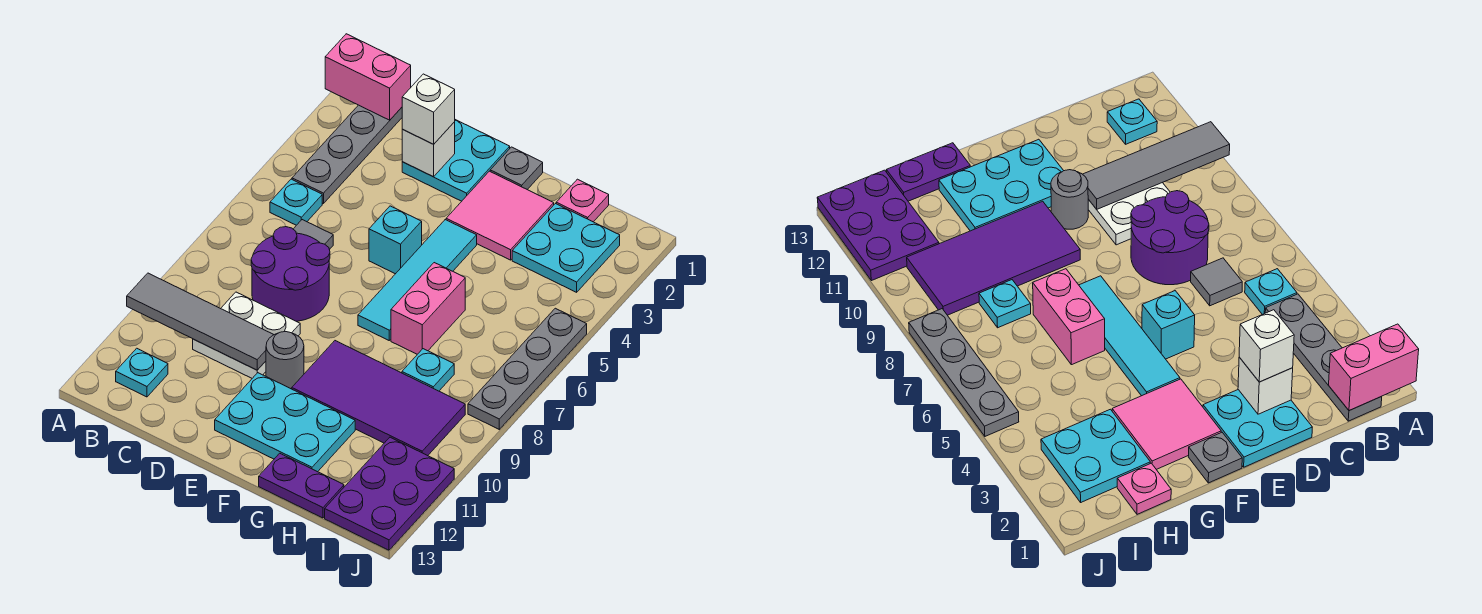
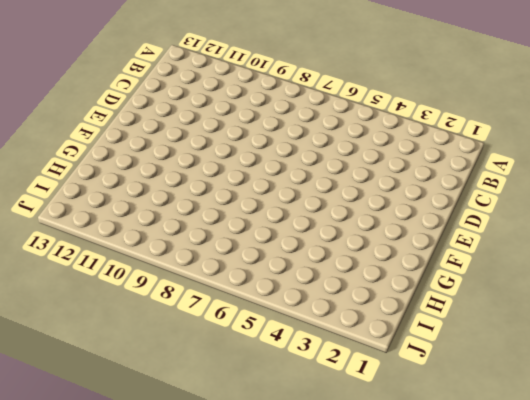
none -> grey 1x4 plate [292,105,402,204]
none -> cyan 1x1 plate [270,179,322,225]
none -> cyan 1x1 plate [116,348,168,397]

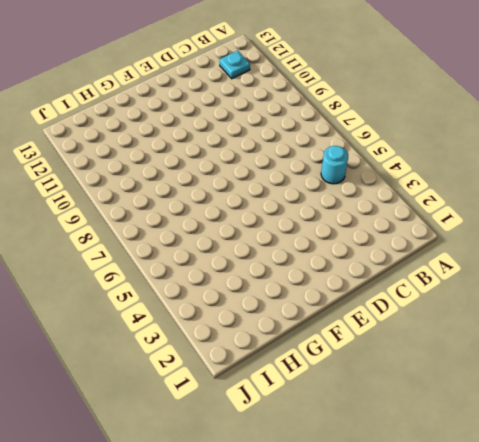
cyan 1x1 round brick [321,146,348,184] -> cyan 1x1 plate [270,179,322,225]
none -> grey 1x4 plate [292,105,402,204]
none -> grey 1x1 tile [293,220,333,250]
none -> purple 2x2 round brick [251,227,330,321]

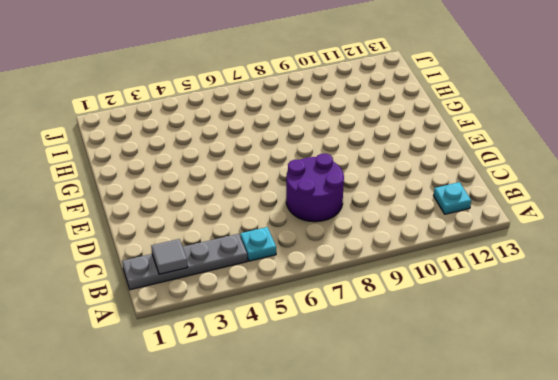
grey 1x1 tile [151,239,188,274] -> grey 1x1 tile moved to [293,220,333,250]
none -> white 2x2 plate [193,292,300,378]
none -> cyan 2x2 plate [402,120,510,201]
none -> cyan 1x1 brick [369,206,422,274]

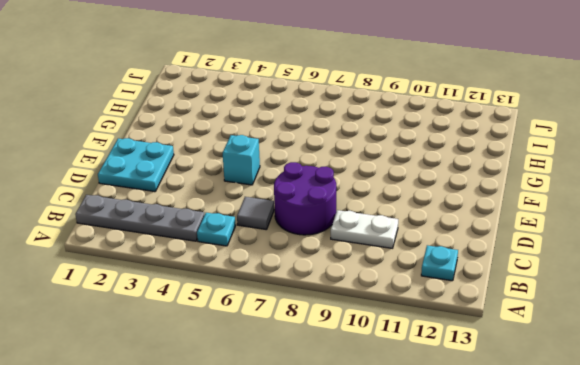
white 1x2 plate [331,210,398,248] -> white 2x2 plate [193,292,300,378]
none -> grey 1x1 round brick [266,332,304,389]
none -> cyan 2x3 plate [215,373,355,472]
none -> grey 1x1 plate [490,147,543,190]

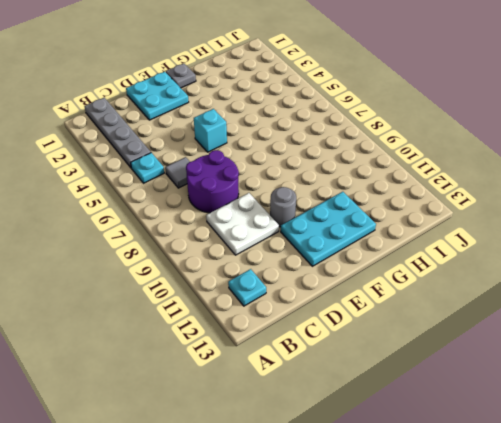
none -> pink 2x2 tile [446,171,554,260]
none -> cyan 1x4 tile [358,220,477,340]
none -> purple 2x4 tile [292,341,465,456]

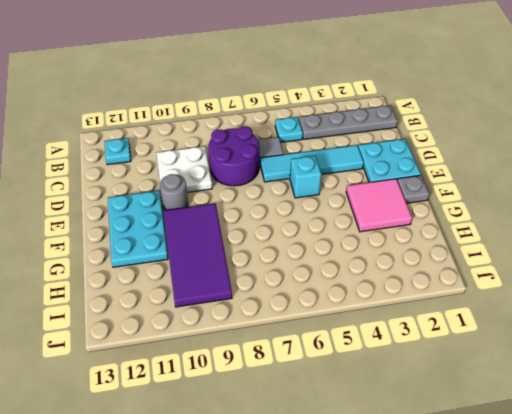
cyan 1x4 tile [260,145,364,182] -> cyan 1x4 tile moved to [358,220,477,340]
none -> pink 1x2 brick [391,263,465,354]
none -> purple 1x2 plate [259,453,344,518]
none -> pink 1x1 plate [556,179,609,222]

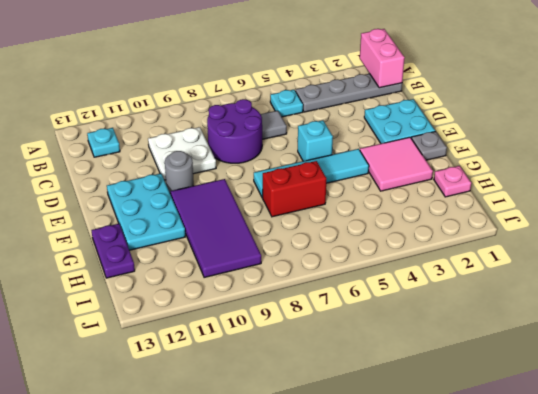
red 1x2 brick [263,161,326,217] -> pink 1x2 brick [391,263,465,354]
none -> cyan 2x2 plate [512,204,620,292]
none -> cyan 1x1 plate [402,349,454,391]
none -> purple 2x3 plate [325,437,454,550]

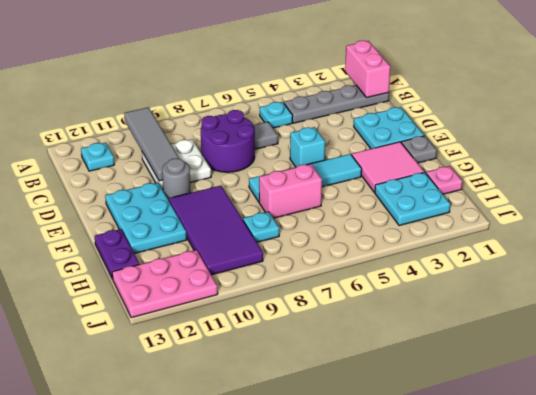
pink 2x3 plate [112,250,218,318] -> purple 2x3 plate [325,437,454,550]
none -> grey 1x4 plate [468,308,587,429]
none -> white 1x1 brick [402,122,455,177]
none -> white 1x1 brick [402,74,455,144]

